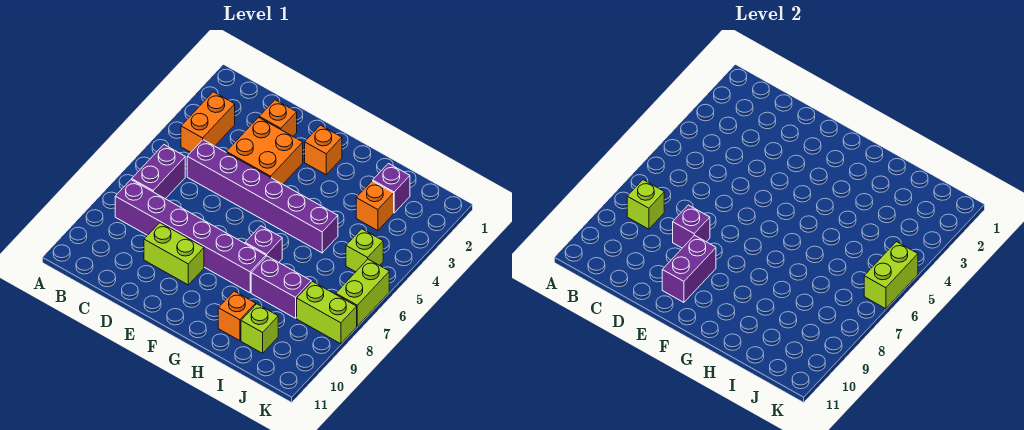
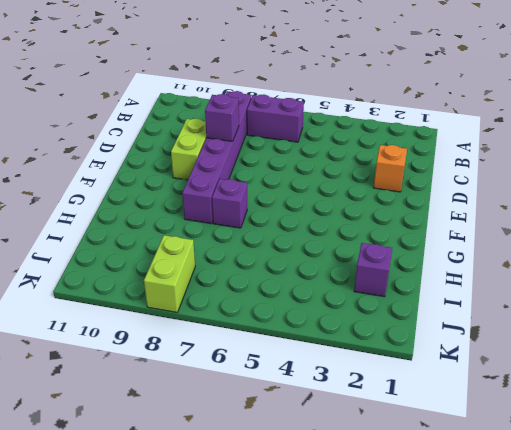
none -> orange 1x2 brick [181,92,235,152]
none -> purple 1x6 brick [187,140,338,253]
none -> orange 2x2 brick [226,117,303,184]

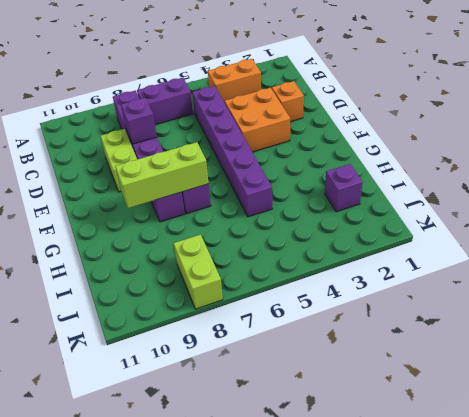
lime 1x3 brick [115,142,209,208] -> none
none -> orange 1x1 brick [305,125,342,175]
none -> purple 1x2 brick [251,256,311,318]
none -> orange 1x1 brick [218,291,256,341]

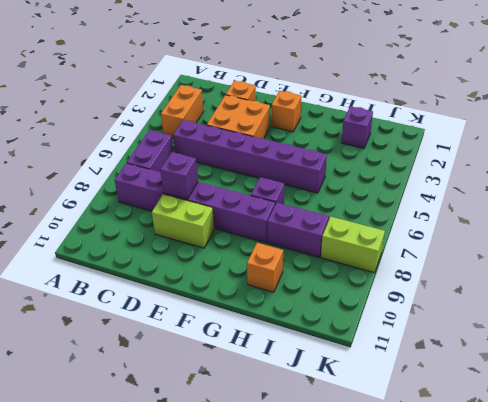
none -> orange 1x1 brick [356,181,394,231]
none -> lime 1x1 brick [241,304,278,353]
none -> lime 1x1 brick [346,229,383,272]

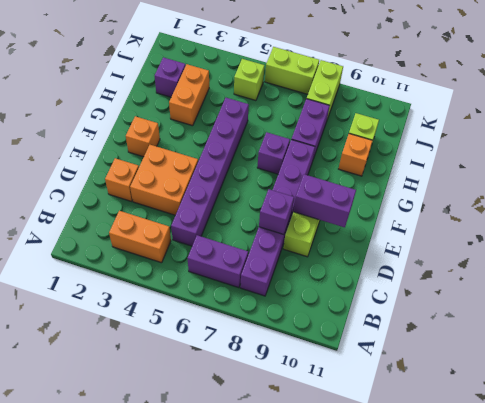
orange 1x2 brick [169,64,209,126] -> orange 1x1 brick [356,181,394,231]
none -> lime 1x1 brick [627,180,664,229]
none -> lime 1x2 brick [864,242,918,309]

